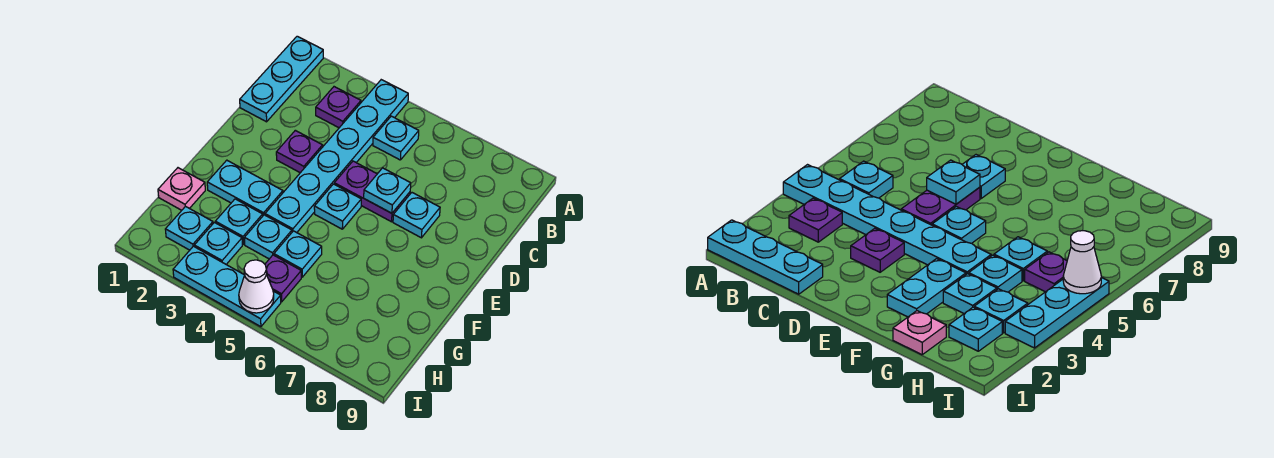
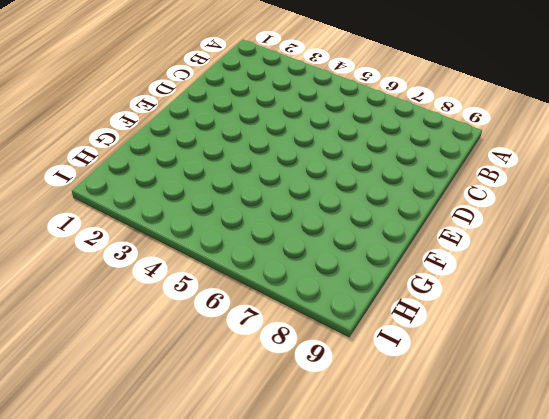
none -> cyan 1x3 plate [240,36,323,122]
none -> cyan 1x6 plate [265,80,408,233]
none -> purple 1x1 plate [316,87,361,128]

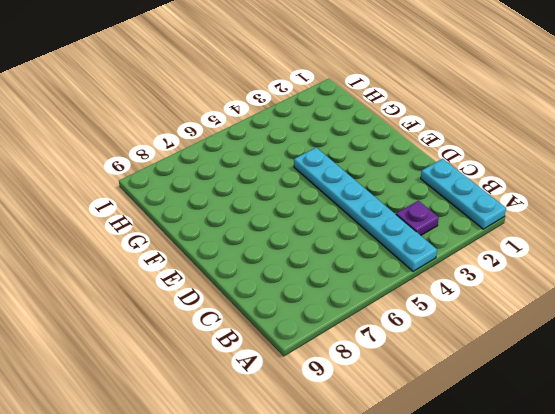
none -> cyan 1x1 plate [373,116,419,160]
none -> purple 1x1 plate [276,130,323,173]
none -> purple 1x2 plate [334,161,410,222]

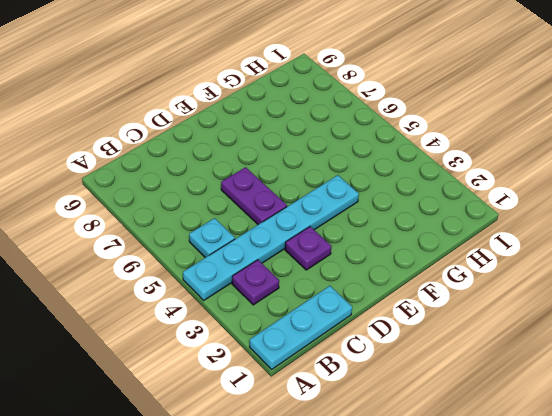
none -> cyan 1x1 plate [393,193,440,238]
none -> cyan 1x1 plate [314,184,361,229]
none -> cyan 1x2 plate [207,160,283,215]

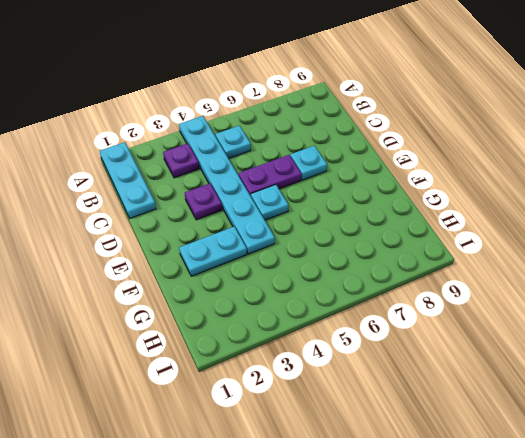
none -> pink 1x1 plate [158,168,205,210]
none -> cyan 1x1 plate [215,199,263,244]
none -> cyan 1x1 plate [245,215,292,259]

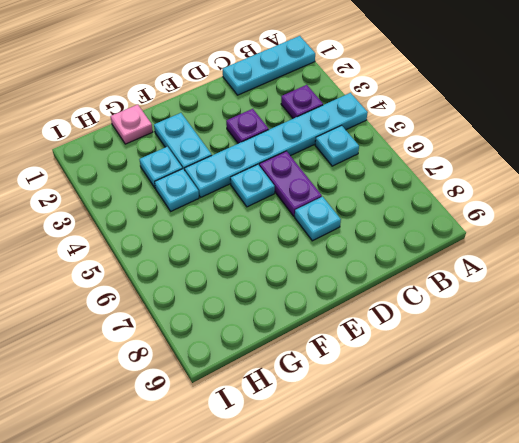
none -> cyan 1x1 plate [274,231,322,277]
none -> cyan 1x1 plate [165,206,213,250]
none -> cyan 1x1 plate [194,223,242,264]

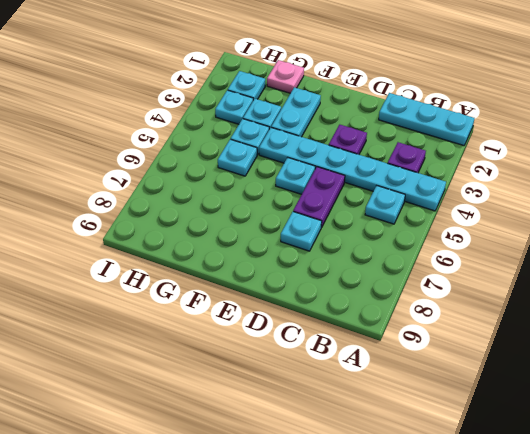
none -> purple 1x1 plate [265,255,301,302]
none -> cyan 1x3 plate [173,246,281,327]
none -> cyan 1x1 plate [364,168,411,213]

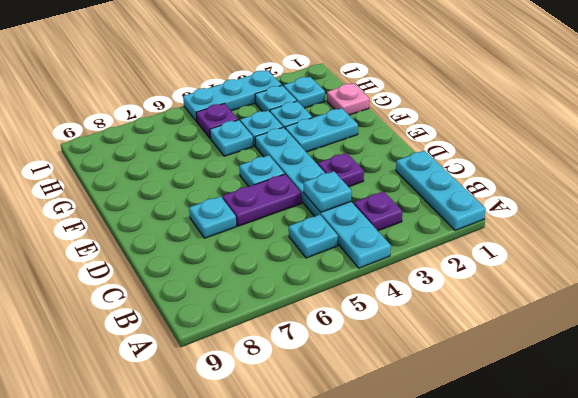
cyan 1x1 plate [304,171,352,212] -> cyan 1x1 plate moved to [364,168,411,213]
none -> white 1x1 cone [239,260,274,313]

